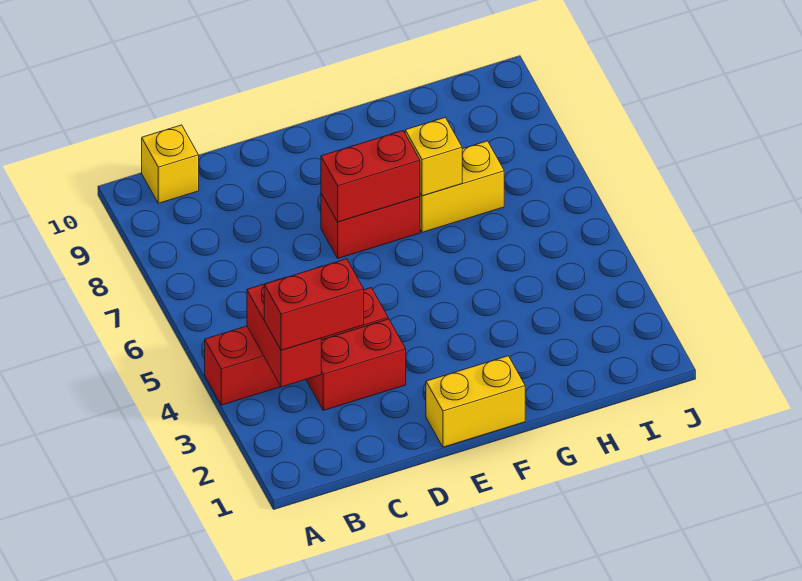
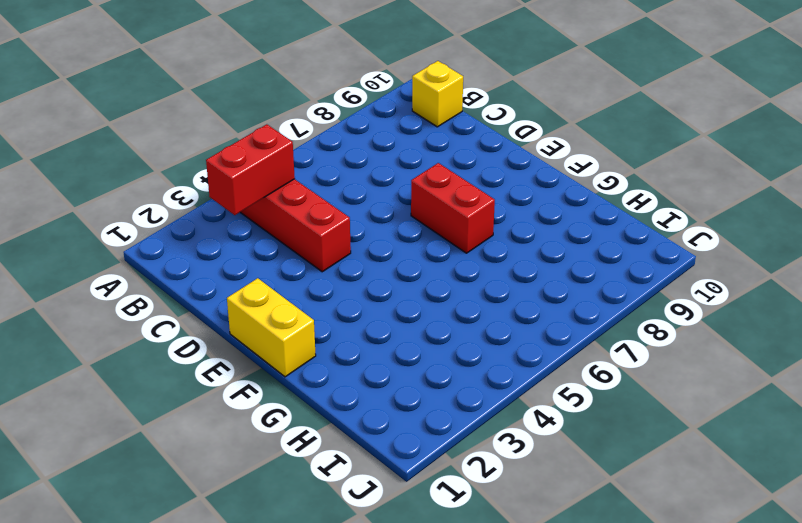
none -> red 1x2 brick [307,319,406,410]
none -> yellow 1x2 brick [420,141,504,232]

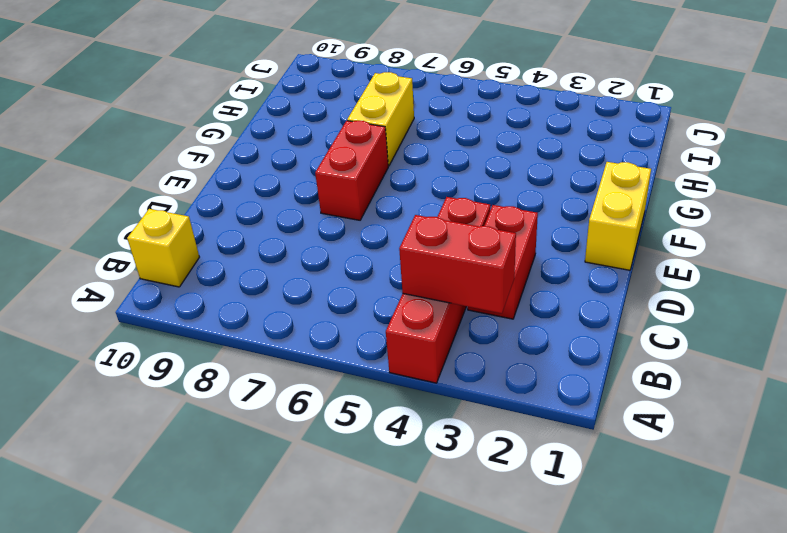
none -> red 1x2 brick [321,131,420,222]
none -> yellow 1x1 brick [405,118,462,196]

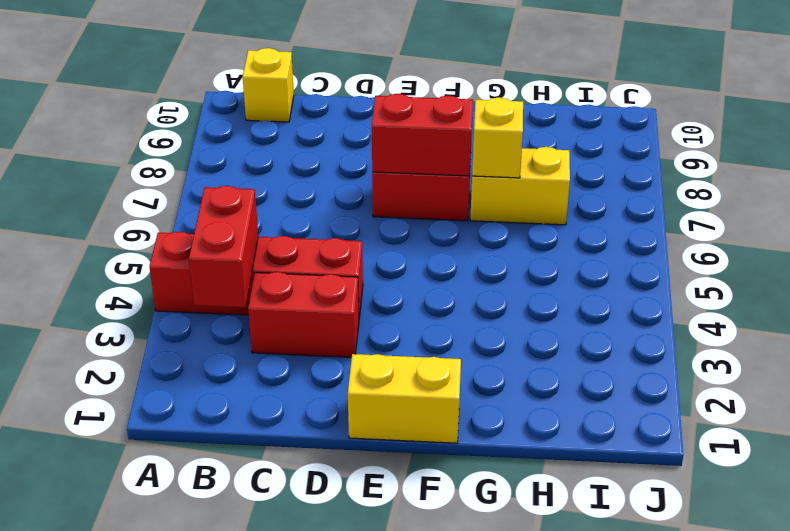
none -> red 1x2 brick [264,259,364,350]

